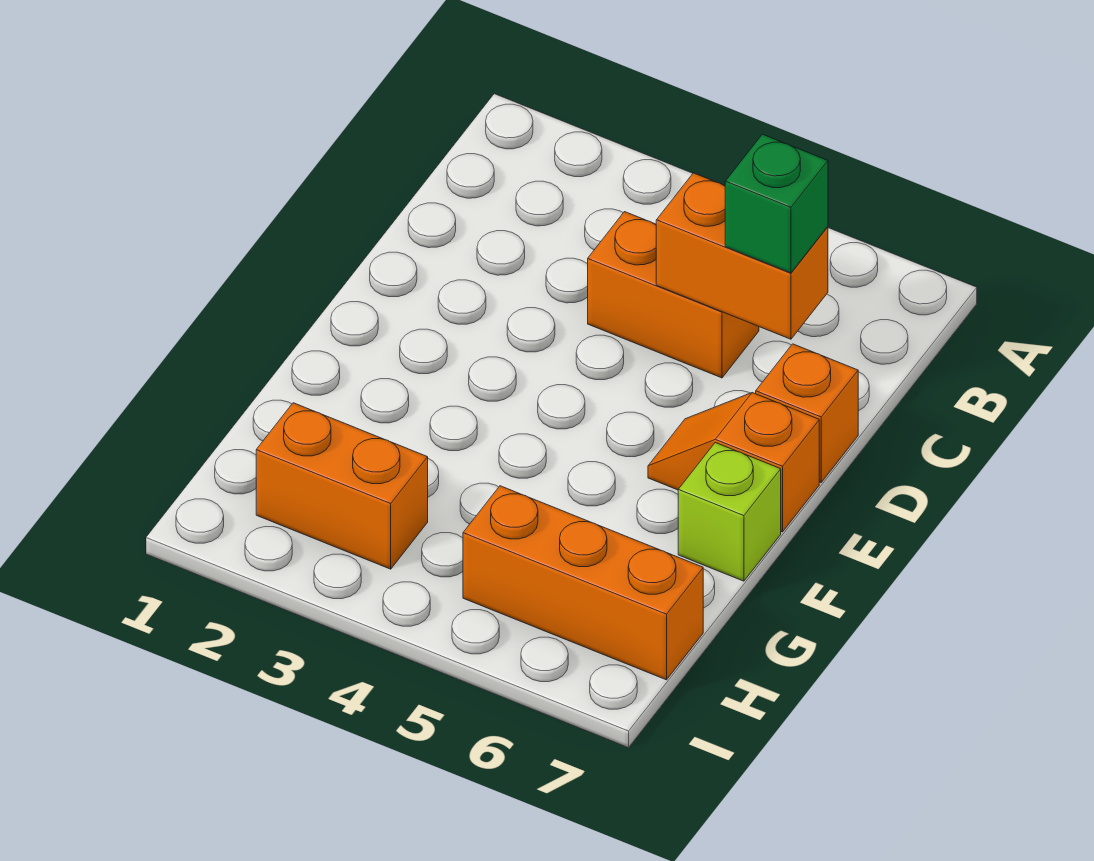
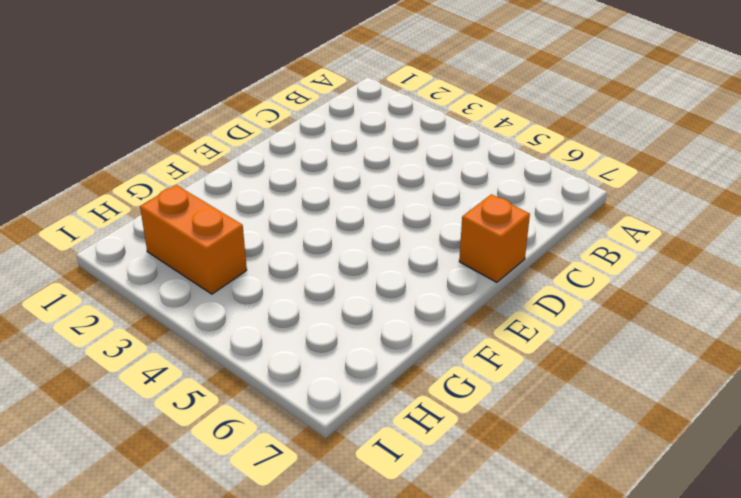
none -> orange 1x2 brick [588,212,759,378]
none -> orange 1x2 slope [648,393,819,532]

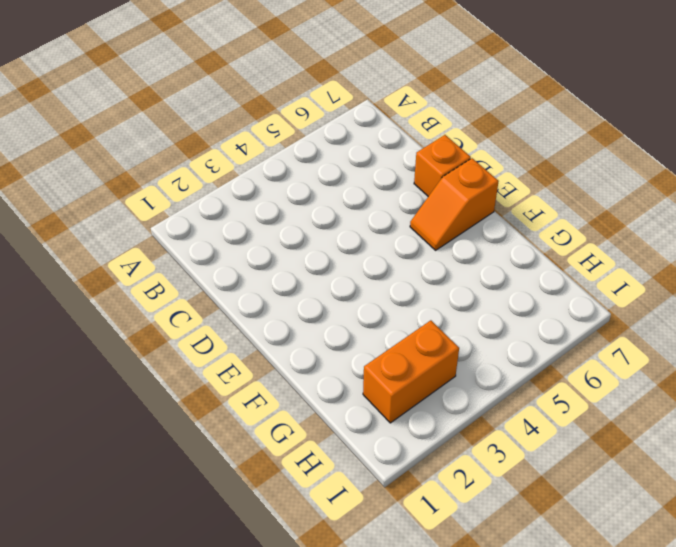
none -> orange 1x2 brick [588,212,759,378]
none -> lime 1x1 brick [678,443,781,581]

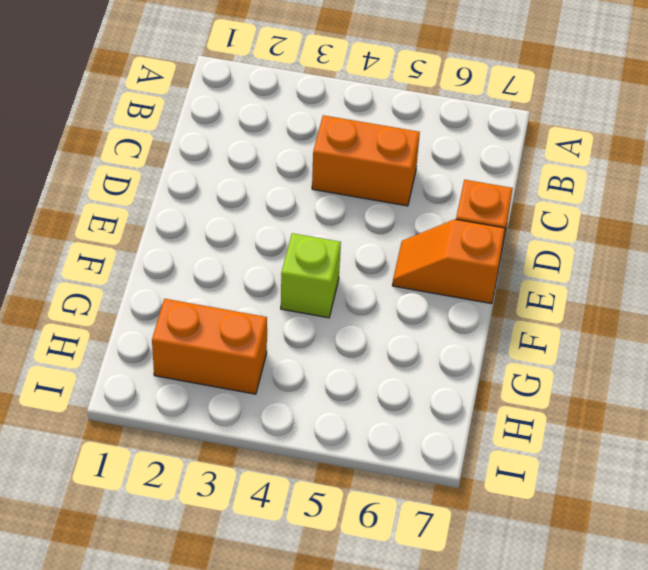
lime 1x1 brick [281,233,341,318] -> lime 1x1 brick moved to [678,443,781,581]
none -> orange 1x3 brick [463,486,703,680]
none -> orange 1x2 brick [656,173,828,339]

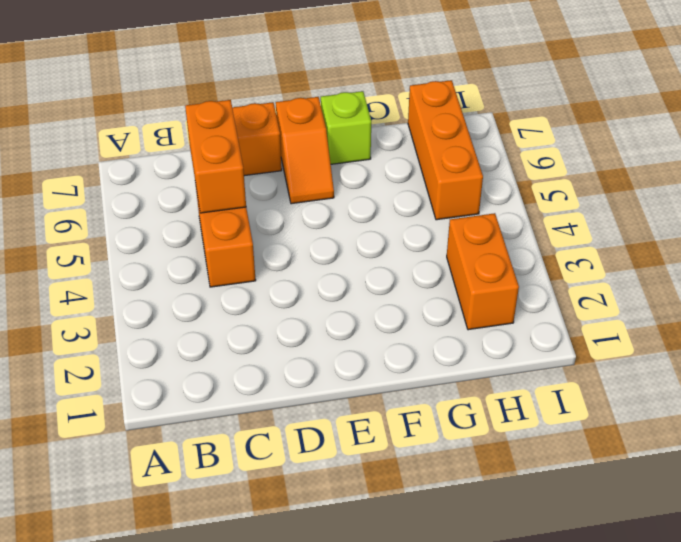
none -> green 1x1 brick [725,134,828,273]

